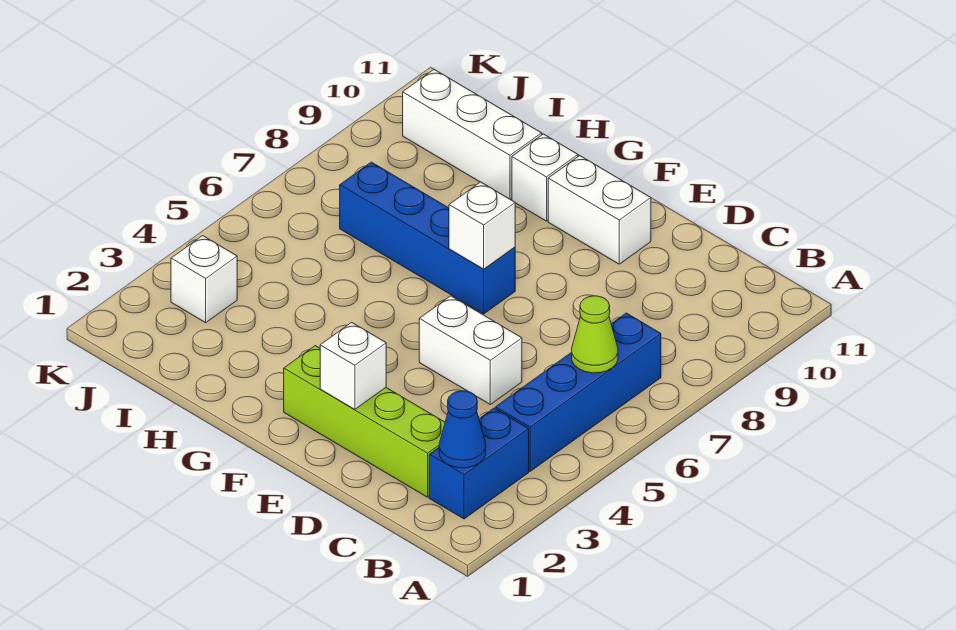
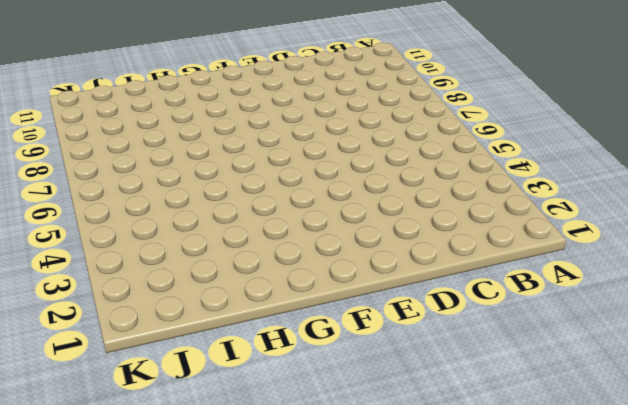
none -> blue 1x2 brick [429,408,529,519]
none -> blue 1x4 brick [496,313,661,471]
none -> lime 1x4 brick [284,346,445,497]

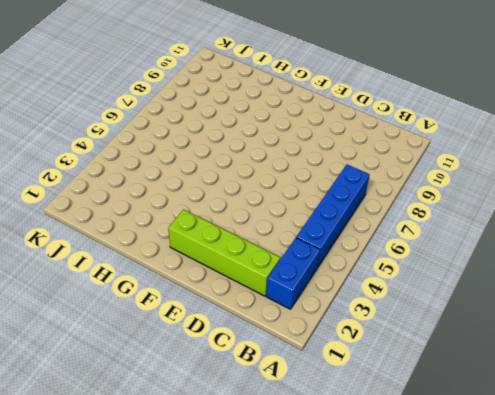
none -> white 1x2 brick [419,296,522,405]
none -> white 1x2 brick [548,156,651,264]
none -> blue 1x4 brick [340,162,515,314]

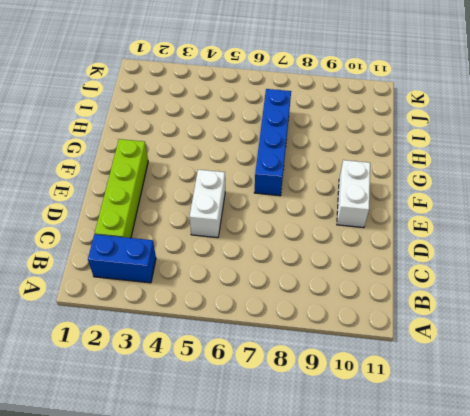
none -> blue 1x4 brick [496,313,661,471]
none -> white 1x1 brick [512,134,578,221]
none -> white 1x3 brick [403,70,542,200]

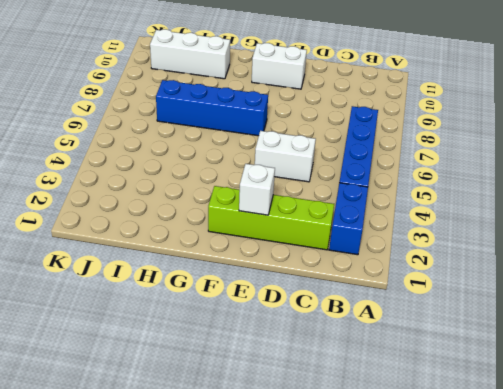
none -> white 1x1 brick [512,134,578,221]
none -> white 1x1 brick [171,236,237,323]
none -> blue 1x1 cone [439,391,486,468]

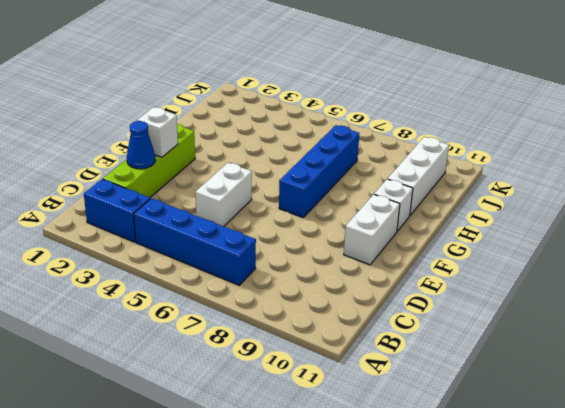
blue 1x1 cone [127,121,155,169] -> blue 1x1 cone moved to [439,391,486,468]
none -> white 1x1 brick [171,236,237,323]
none -> lime 1x1 cone [572,296,618,373]
none -> white 1x1 brick [449,182,515,269]

